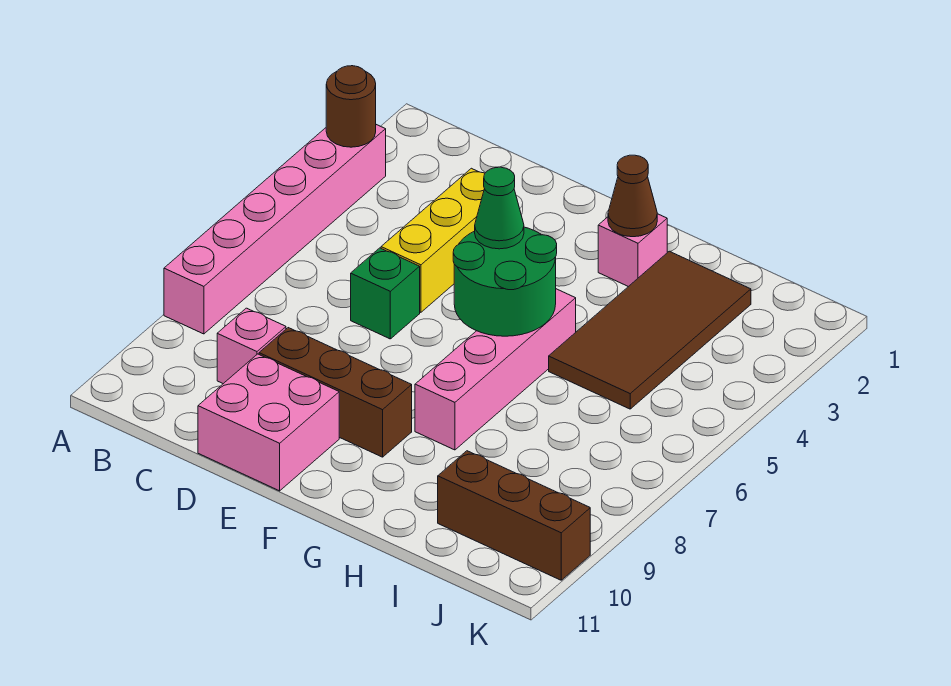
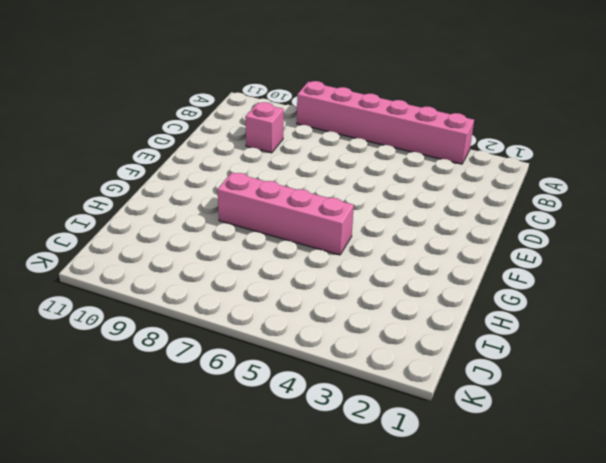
none -> yellow 1x3 brick [381,168,485,312]
none -> green 1x1 brick [351,248,420,339]
none -> brown 1x3 brick [259,328,412,457]

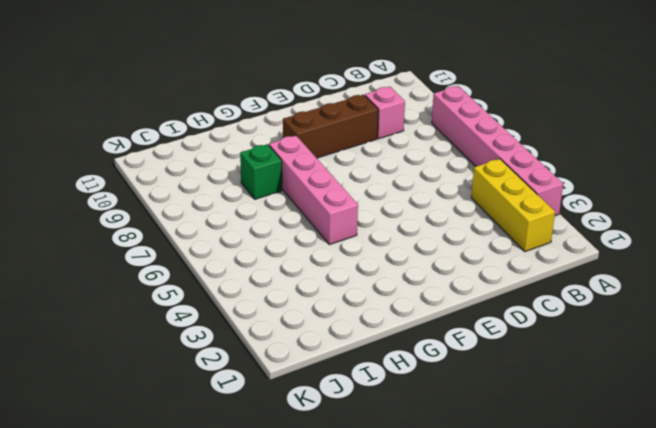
yellow 1x3 brick [471,159,555,252] -> yellow 1x3 brick moved to [381,168,485,312]
green 1x1 brick [240,144,282,199] -> green 1x1 brick moved to [351,248,420,339]
none -> pink 2x2 brick [198,354,339,491]
none -> pink 1x1 brick [598,214,667,287]
none -> brown 2x4 tile [549,251,751,409]

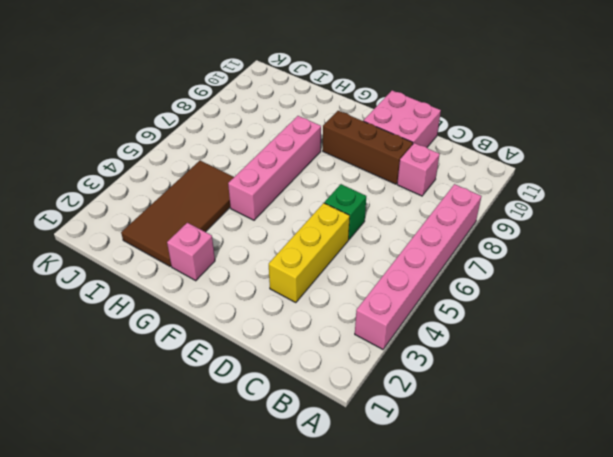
none -> brown 1x3 brick [438,451,590,580]
none -> brown 1x1 round brick [326,66,376,147]
none -> green 2x2 round brick [453,227,557,336]

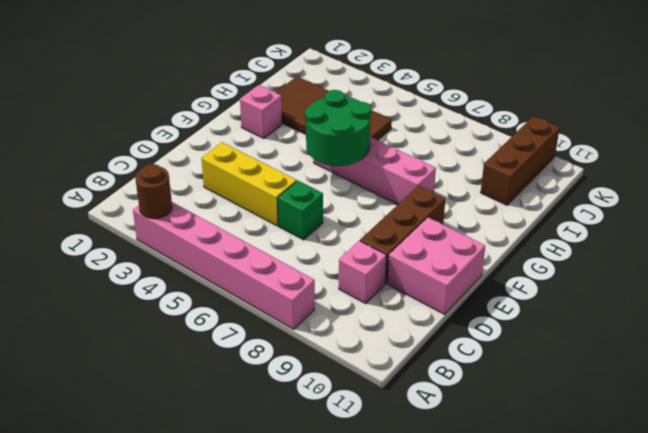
none -> brown 1x1 cone [608,155,657,237]
none -> green 1x1 cone [475,167,524,249]

